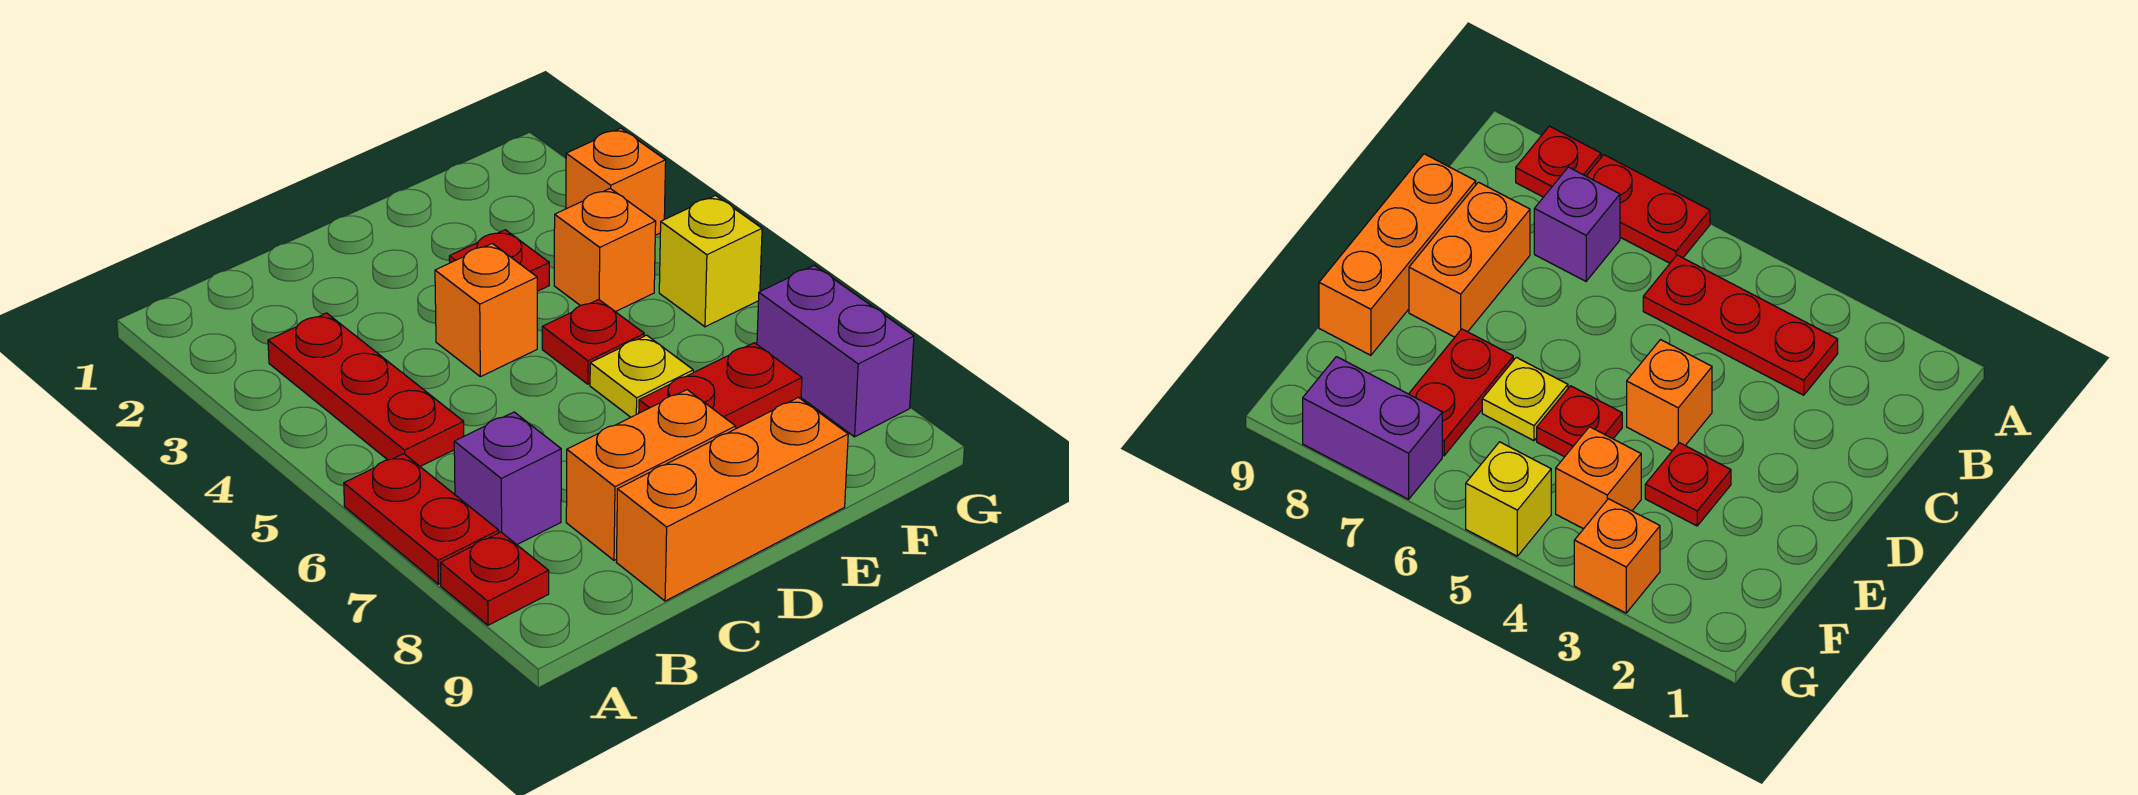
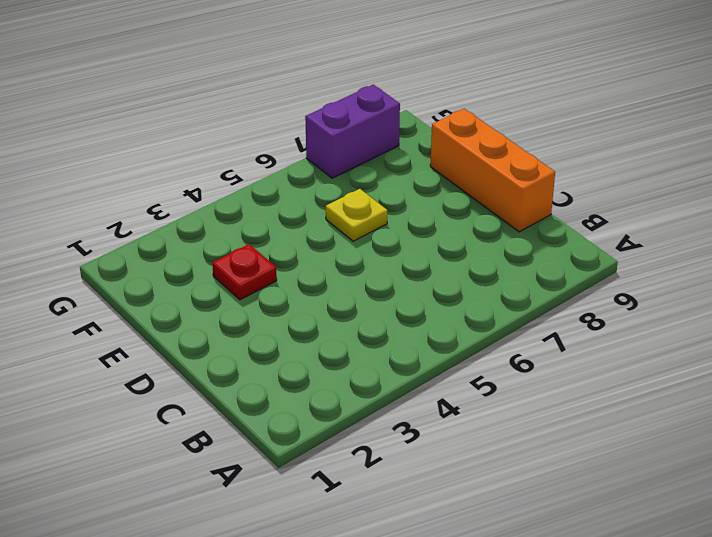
none -> red 1x2 plate [344,454,499,584]
none -> red 1x1 plate [440,532,549,625]
none -> red 1x3 plate [268,313,464,466]

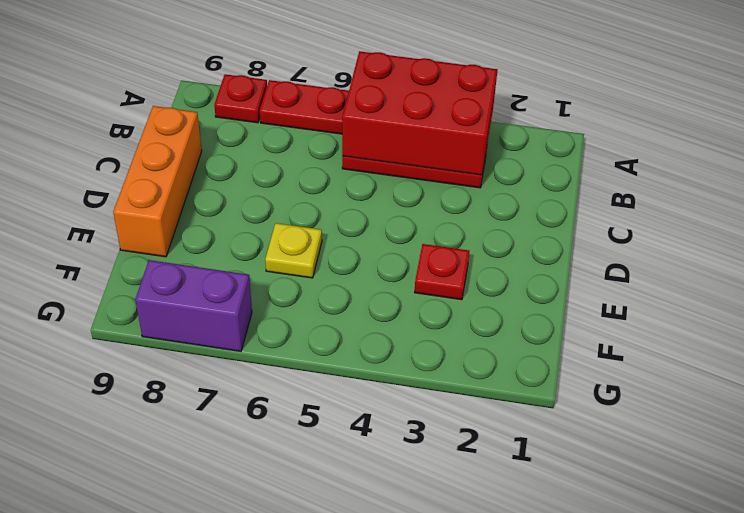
red 2x3 brick [342,51,497,175] -> none
none -> purple 1x1 brick [454,412,561,545]
none -> orange 1x2 brick [566,390,736,560]
none -> orange 1x1 brick [435,243,537,377]

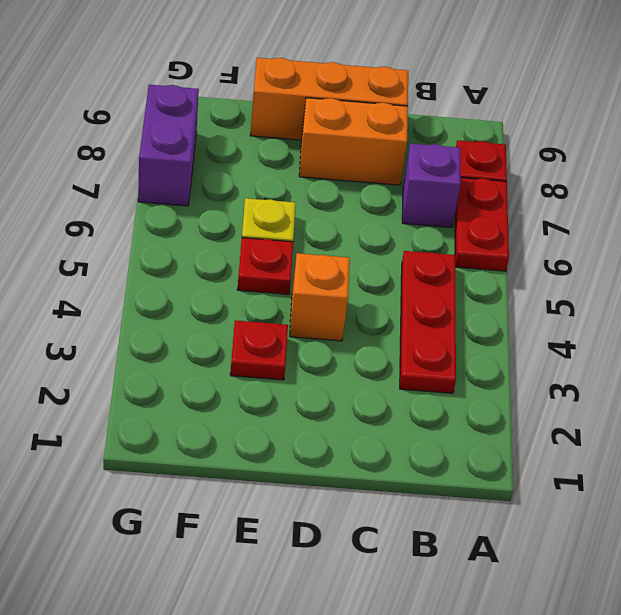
none -> red 1x2 plate [639,343,802,429]
none -> orange 1x1 brick [554,188,656,312]
none -> orange 1x1 brick [566,128,666,235]

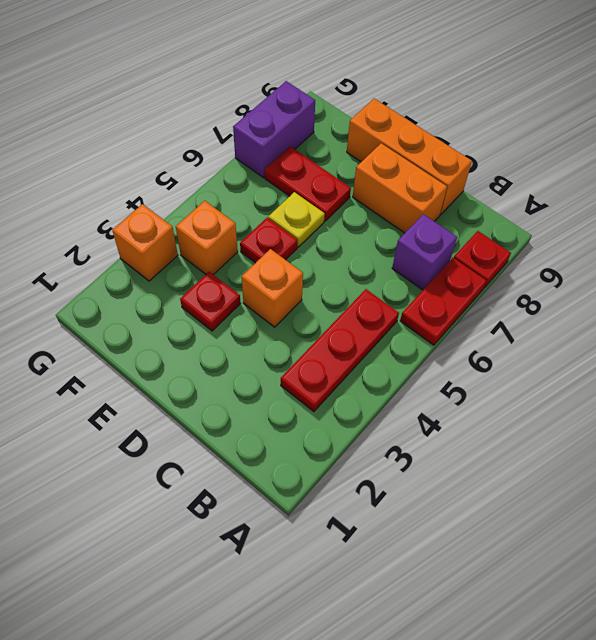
none -> yellow 1x1 brick [659,195,762,327]

